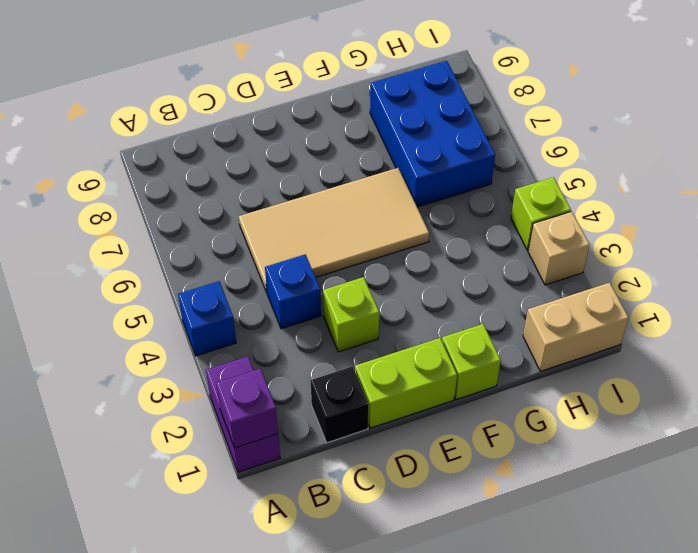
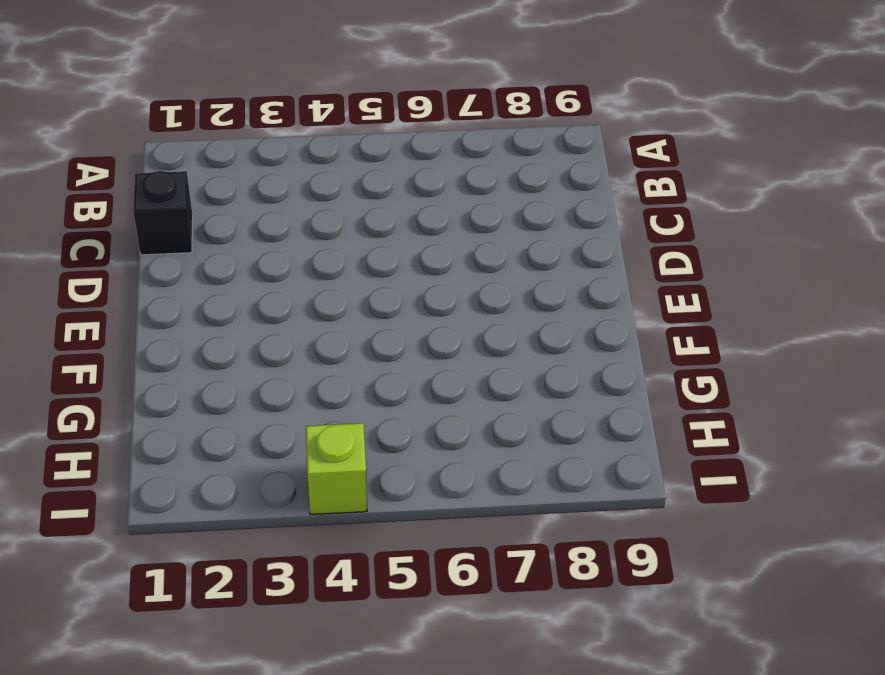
none -> purple 1x2 brick [206,356,280,472]
none -> blue 1x1 brick [178,281,236,356]
none -> blue 1x1 brick [265,254,321,329]

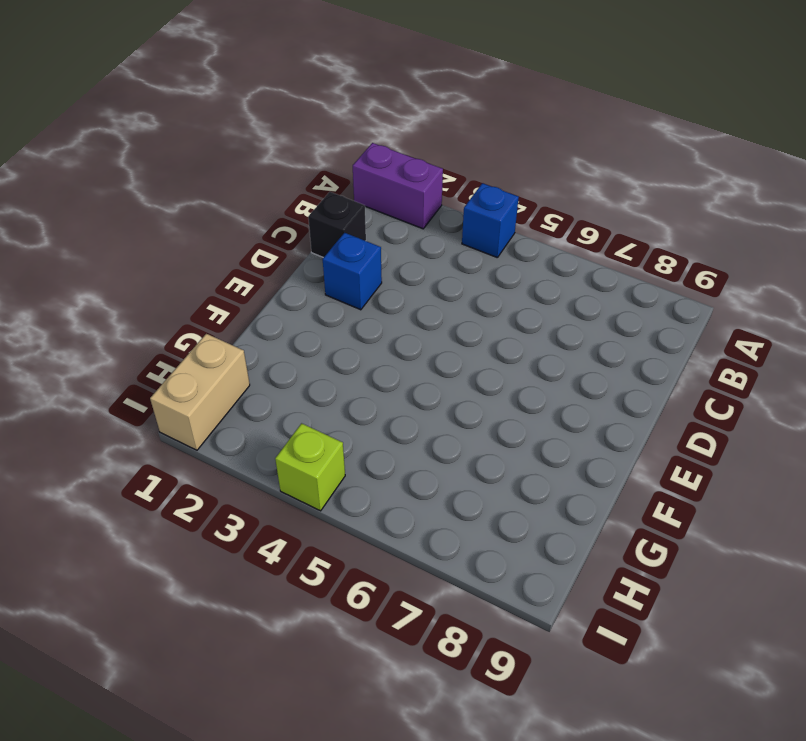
blue 1x1 brick [323,233,382,310] -> blue 1x1 brick moved to [265,254,321,329]
none -> tan 2x4 tile [239,168,429,292]
none -> lime 1x2 brick [355,338,457,428]
none -> lime 1x1 brick [323,277,379,352]

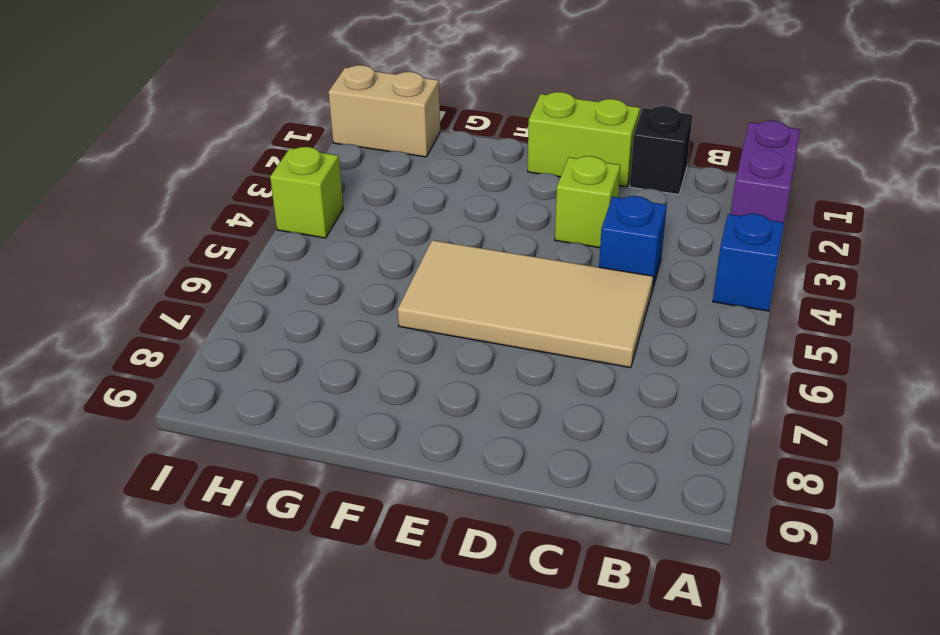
none -> lime 1x1 brick [442,324,501,400]
none -> blue 2x3 brick [370,61,495,207]
none -> tan 1x1 brick [528,211,590,285]

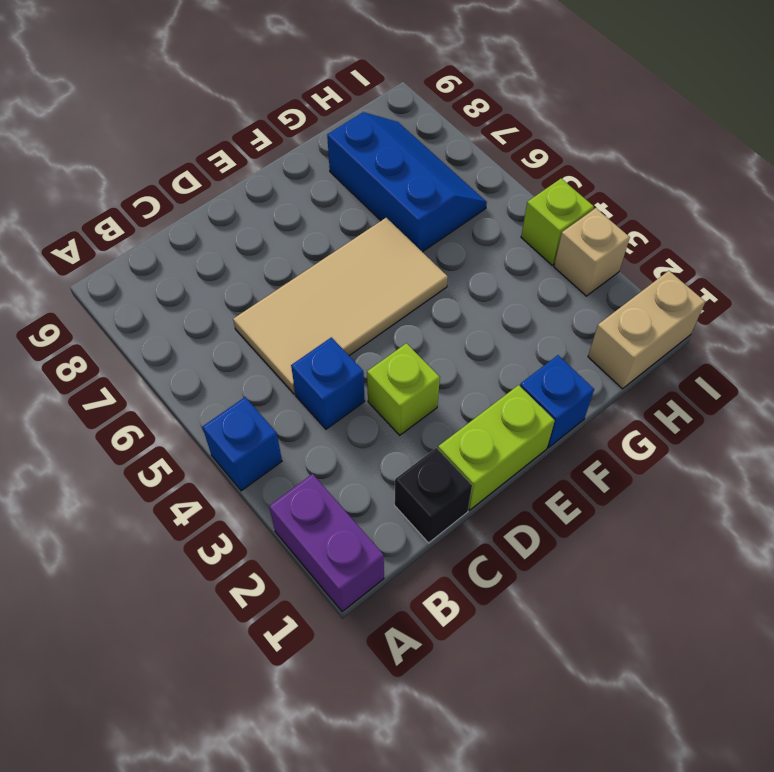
blue 1x1 brick [520,355,594,448] -> lime 1x1 brick [442,324,501,400]
blue 2x3 slope [327,112,487,252] -> blue 2x3 brick [370,61,495,207]
none -> purple 1x1 brick [216,368,278,448]

